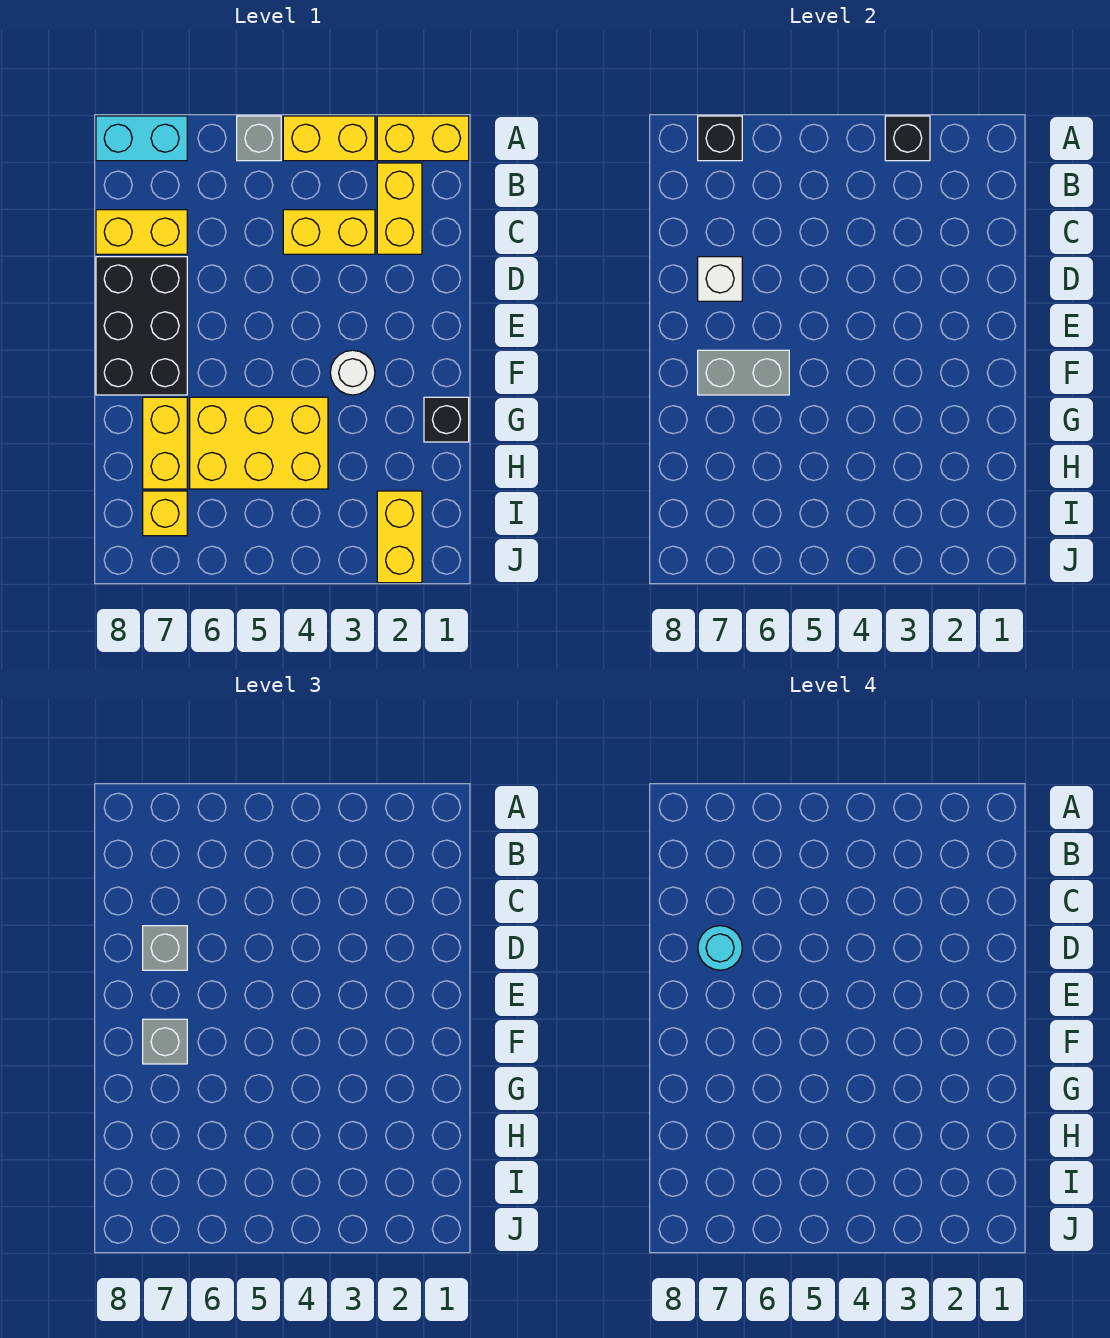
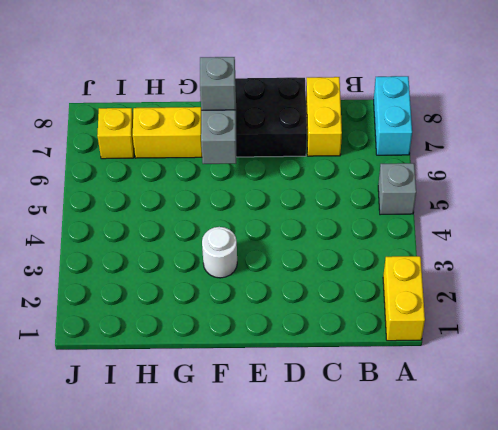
none -> yellow 1x2 brick [283,116,375,161]
none -> yellow 1x2 brick [377,163,422,254]
none -> yellow 1x2 brick [283,210,375,254]

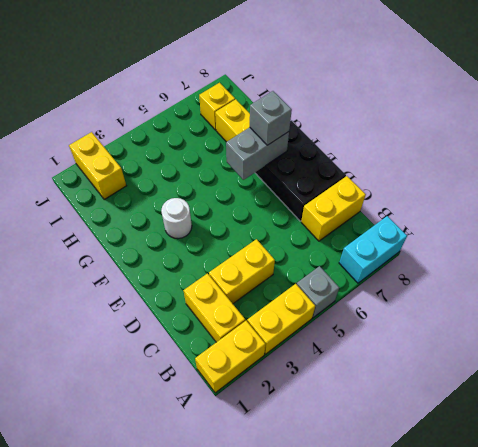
none -> black 1x1 brick [424,397,469,442]
none -> yellow 2x3 brick [190,397,328,489]
none -> black 1x1 brick [885,116,930,161]

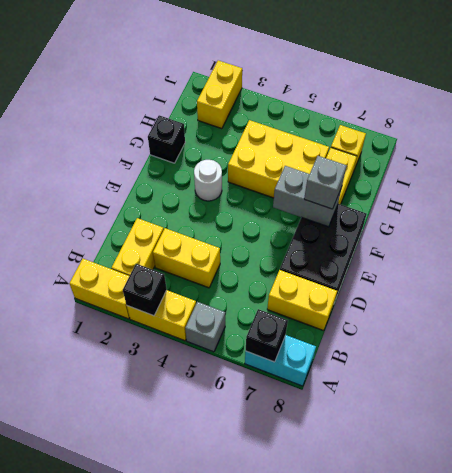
none -> white 1x1 brick [698,257,742,301]
none -> grey 1x1 brick [143,926,187,970]
none -> cyan 1x1 round brick [698,926,742,970]

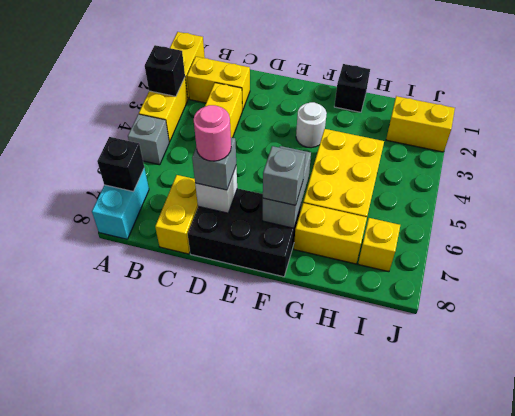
pink 1x1 round brick [194,105,231,161] -> cyan 1x1 round brick [698,926,742,970]

